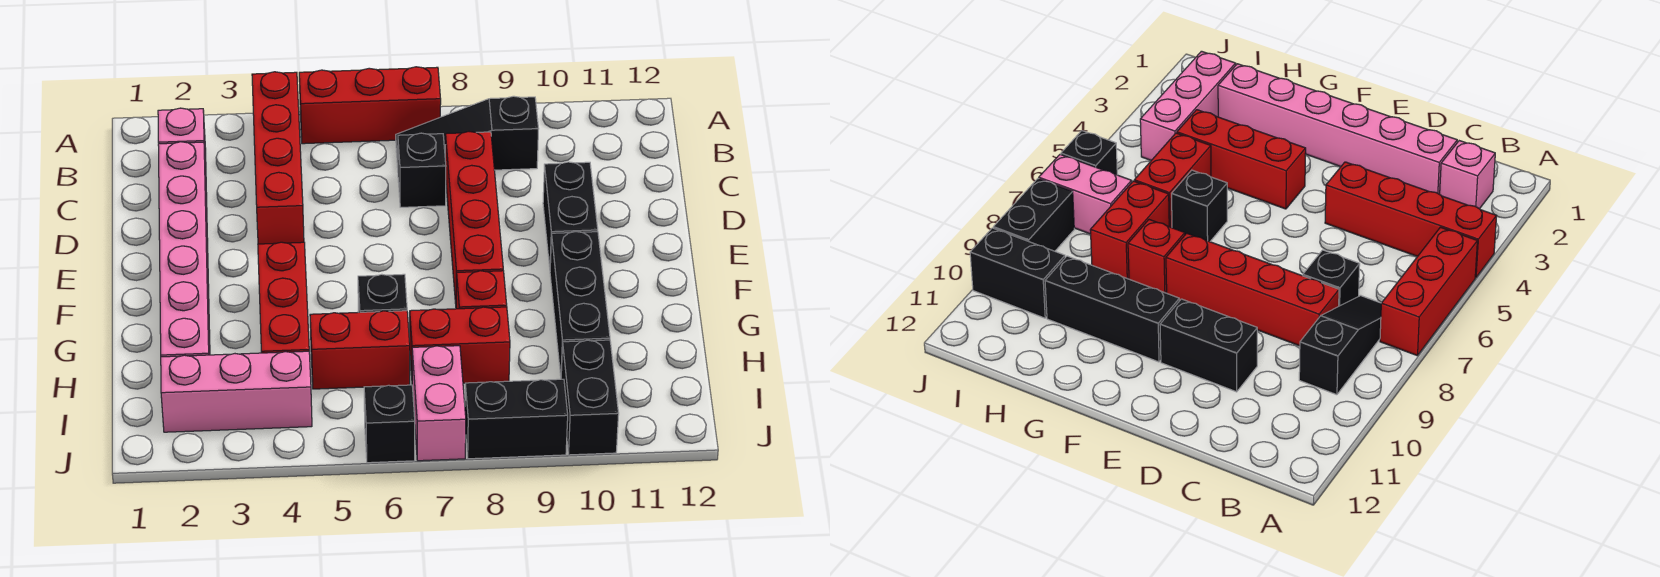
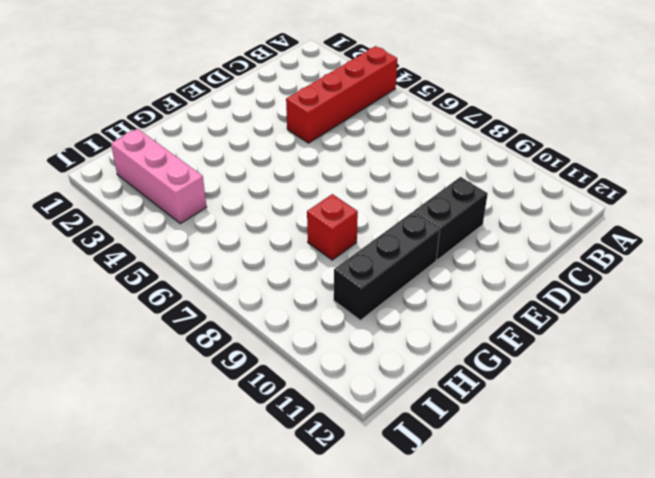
none -> red 1x3 brick [299,67,441,144]
none -> pink 1x1 brick [158,108,206,167]
none -> black 1x3 slope [396,96,538,170]

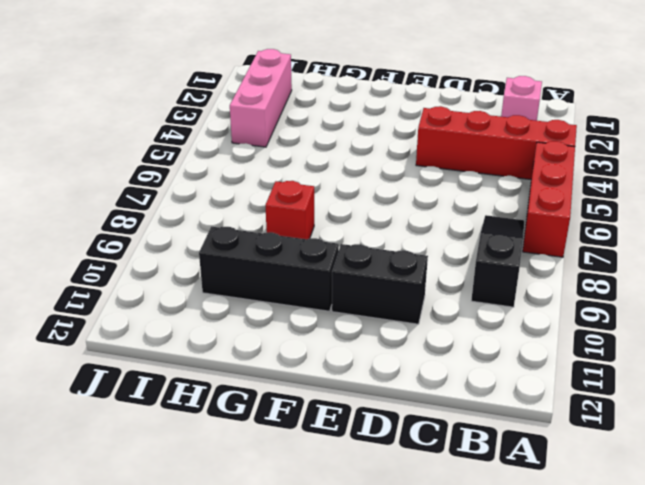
none -> pink 1x6 brick [158,142,210,357]
none -> black 1x1 brick [398,133,446,207]
none -> red 1x4 brick [445,132,503,304]

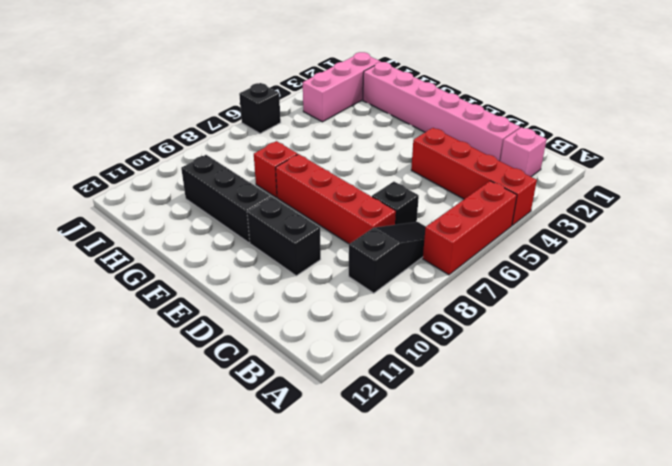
none -> red 1x3 brick [258,242,309,353]
none -> black 1x1 brick [358,274,407,312]
none -> red 1x2 brick [310,311,410,389]

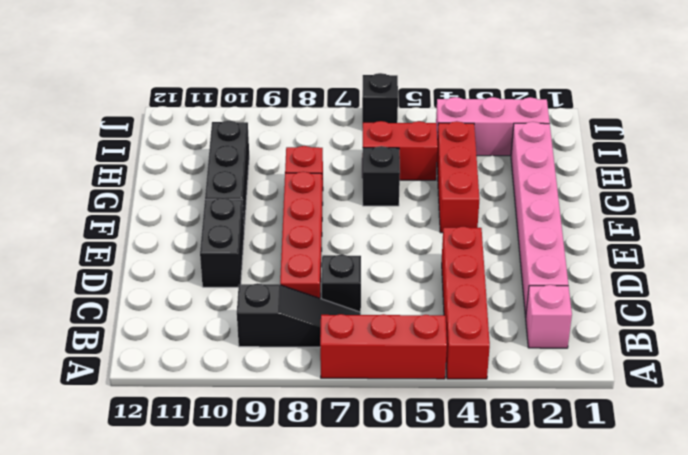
none -> red 1x2 brick [410,307,510,383]
none -> pink 1x2 brick [412,346,466,461]
none -> black 1x2 brick [561,340,619,455]

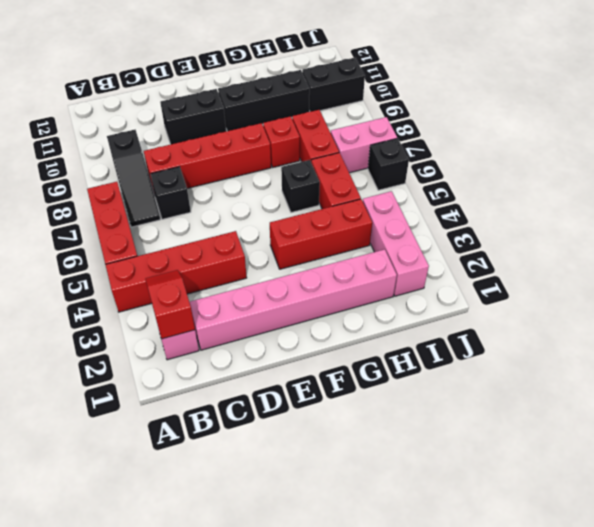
red 1x2 slope [146,270,195,339] -> none
none -> black 1x2 brick [465,379,568,459]

